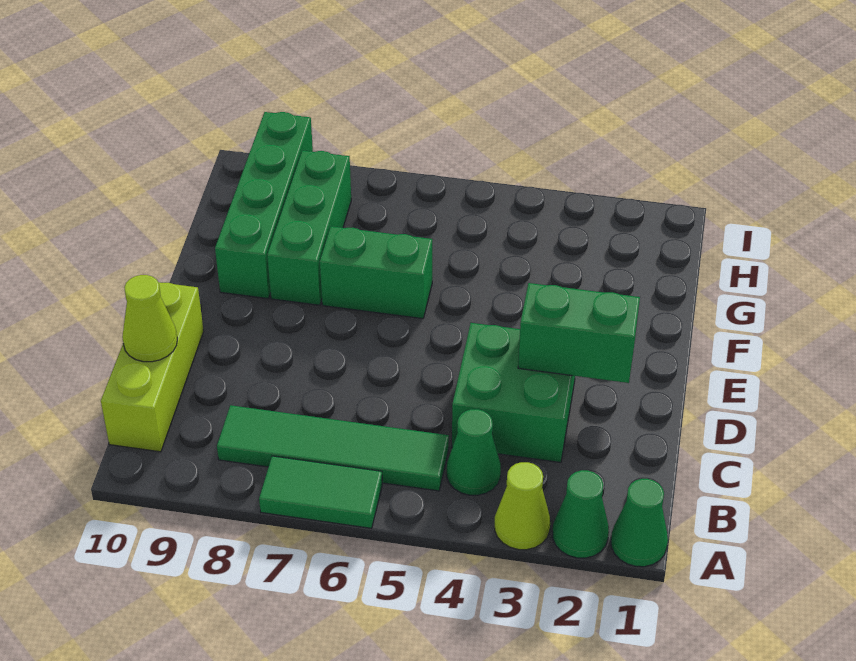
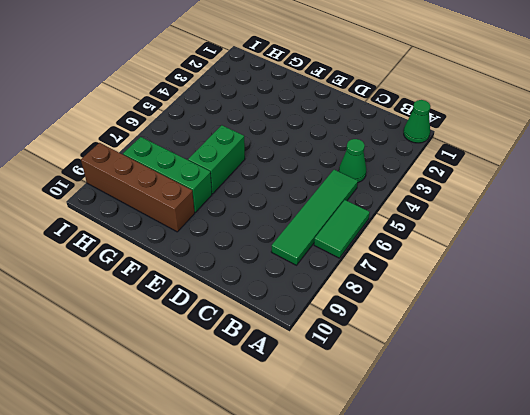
brown 1x4 brick [81,143,195,232] -> green 1x4 brick [215,112,313,299]
none -> green 1x1 cone [552,470,609,558]
none -> lime 1x1 cone [495,462,550,550]
none -> lime 1x3 brick [101,282,204,452]

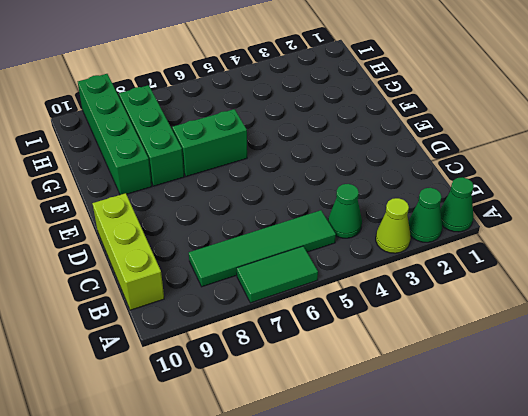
none -> green 2x2 brick [452,323,575,463]
none -> lime 1x1 cone [122,275,177,362]
none -> green 1x2 brick [518,283,640,383]

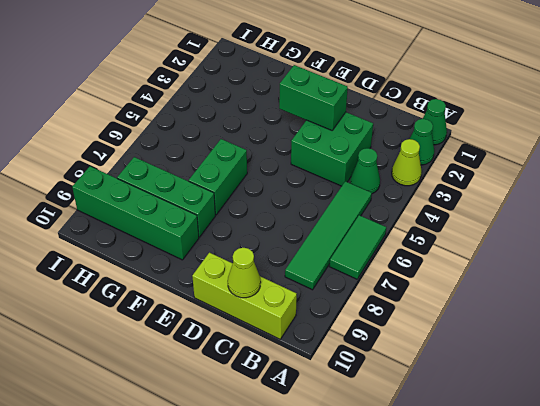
green 1x2 brick [279,65,348,130] -> green 1x2 brick turned to [518,283,640,383]

